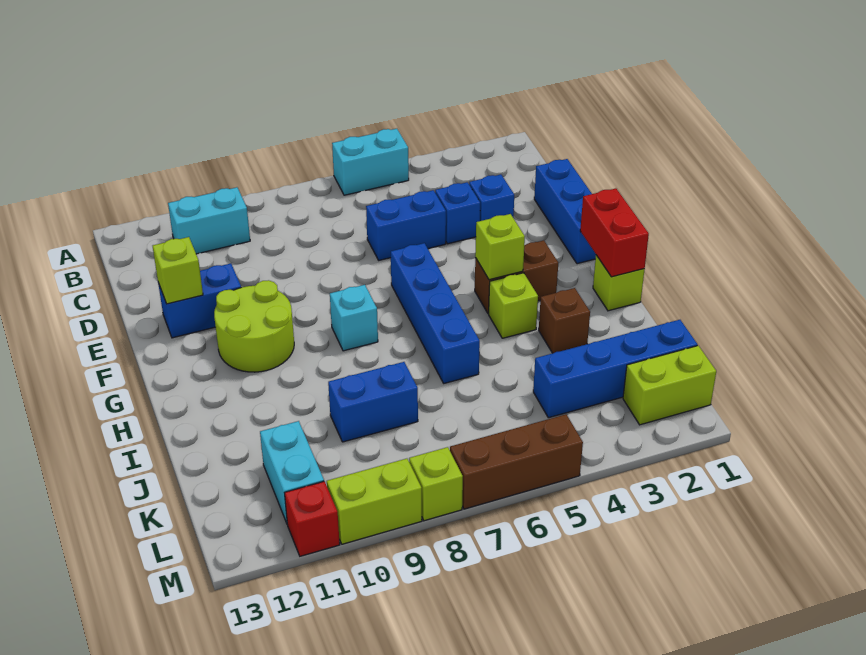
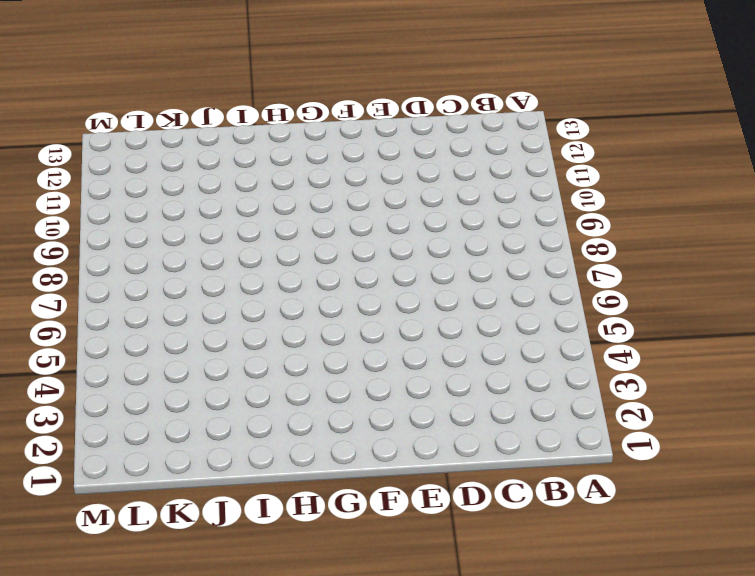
none -> cyan 1x2 brick [332,129,409,195]
none -> cyan 1x2 brick [168,187,250,254]
none -> blue 1x3 brick [534,159,596,264]

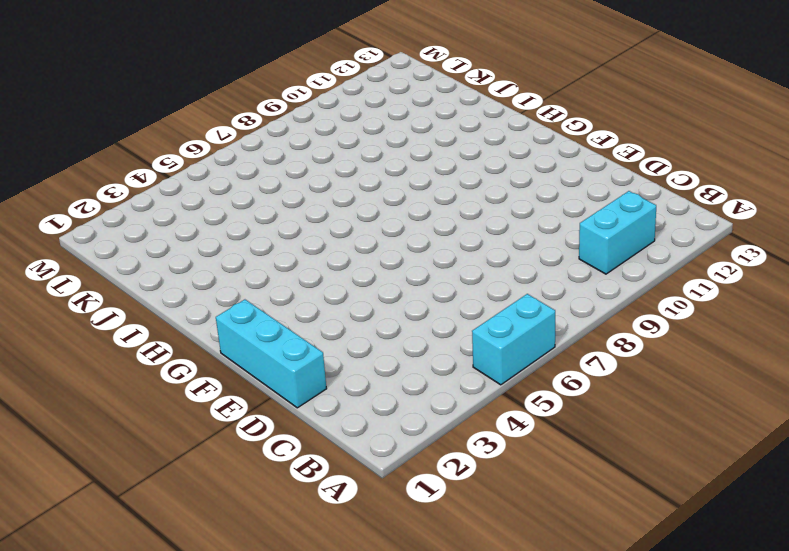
cyan 1x3 brick [216,300,327,408] -> blue 1x3 brick [534,159,596,264]
none -> blue 1x1 brick [469,174,514,221]
none -> blue 1x1 brick [435,182,480,244]
none -> blue 1x2 brick [366,190,446,260]

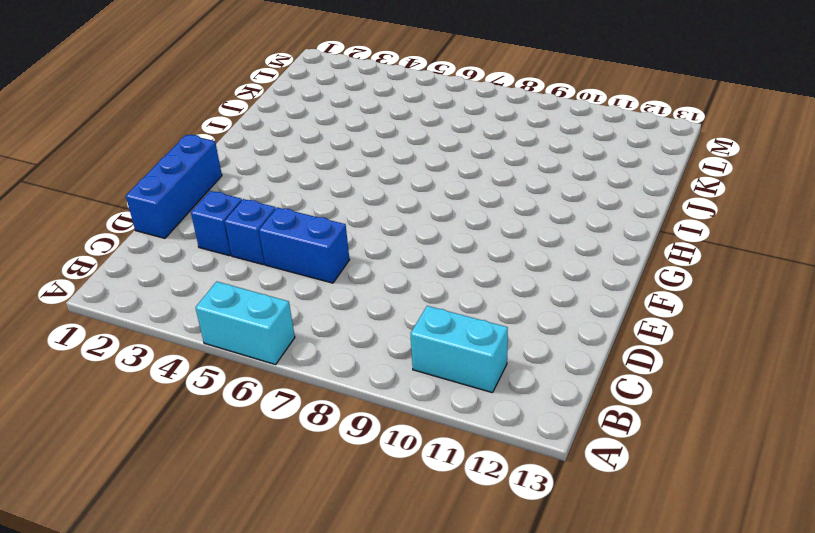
none -> blue 1x2 brick [158,263,241,338]
none -> blue 1x4 brick [391,243,480,383]
none -> lime 2x2 round brick [214,280,294,372]

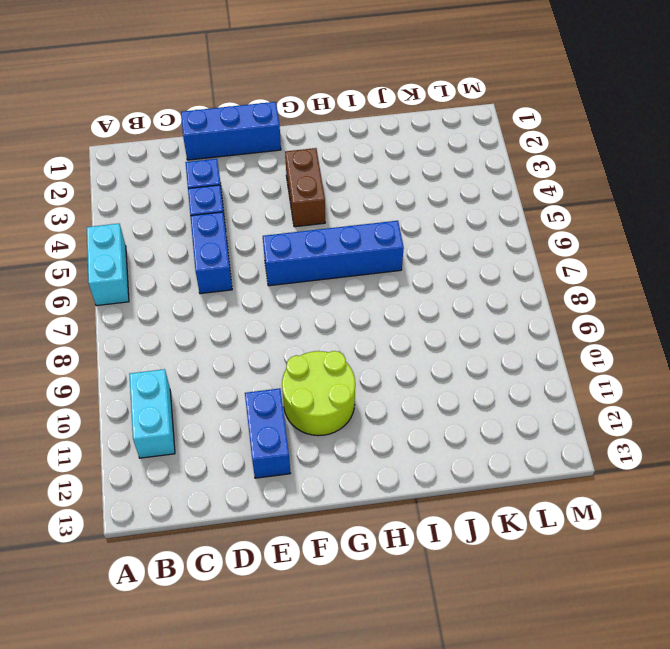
none -> cyan 1x1 brick [330,285,378,351]
none -> lime 1x1 brick [593,255,645,311]
none -> lime 1x1 brick [489,273,538,338]

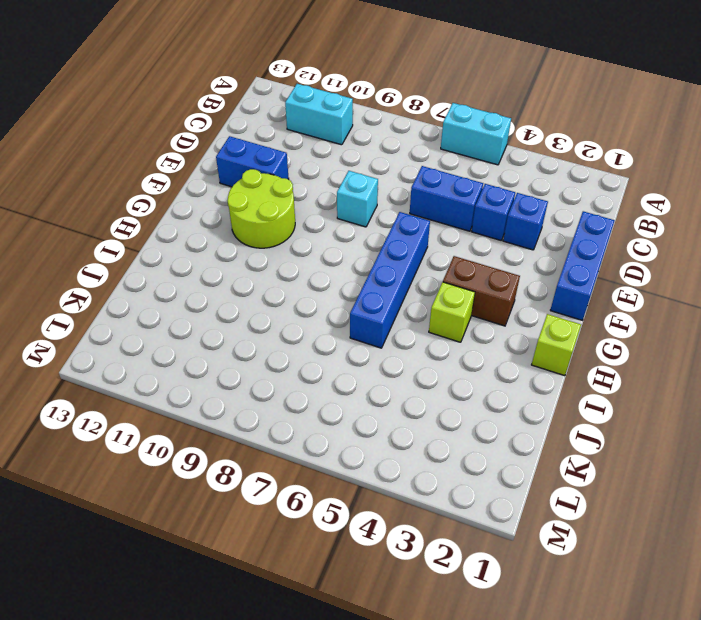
cyan 1x1 brick [337,171,378,227] -> cyan 1x1 brick moved to [330,285,378,351]
none -> brown 1x1 brick [539,288,590,353]
none -> blue 1x2 brick [328,362,418,442]
none -> blue 1x4 brick [533,320,698,418]

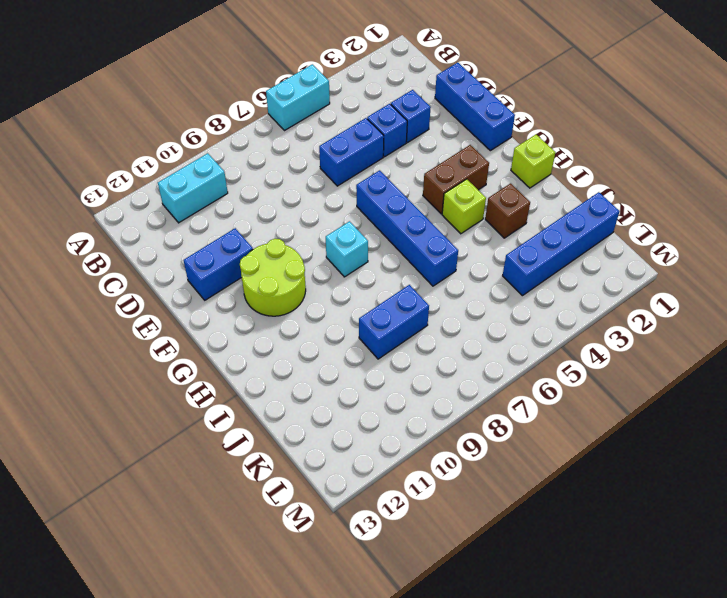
none -> cyan 1x2 brick [260,421,324,523]
none -> lime 1x2 brick [623,346,716,425]
none -> brown 1x3 brick [450,414,583,509]

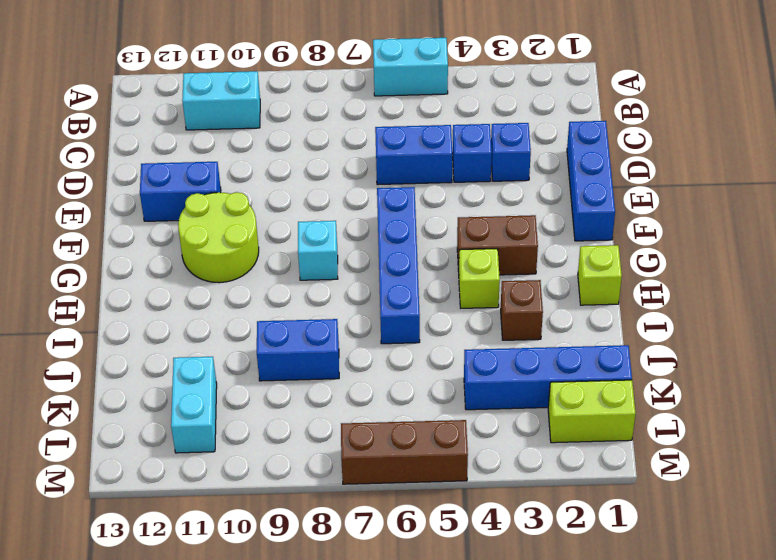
none -> lime 1x1 brick [409,447,463,521]
none -> lime 1x2 brick [327,459,422,544]
none -> red 1x1 brick [285,481,340,556]

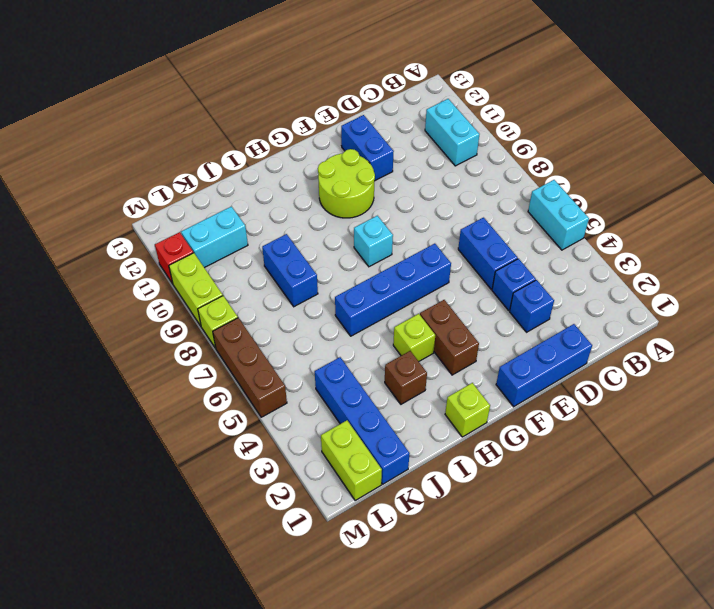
none -> lime 1x1 brick [153,237,203,304]
none -> red 1x2 brick [580,188,649,277]
none -> lime 1x1 brick [475,214,525,280]

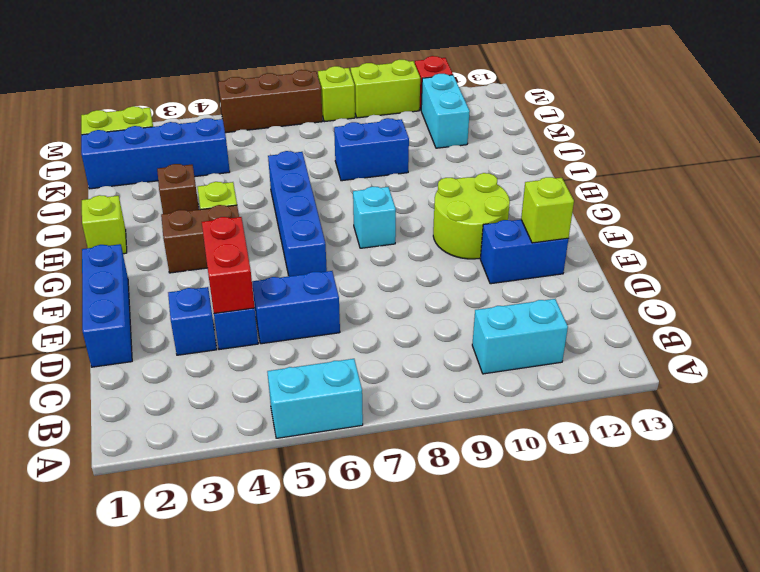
red 1x2 brick [202,217,255,313] -> red 1x2 brick moved to [580,188,649,277]
none -> lime 1x1 brick [475,214,525,280]

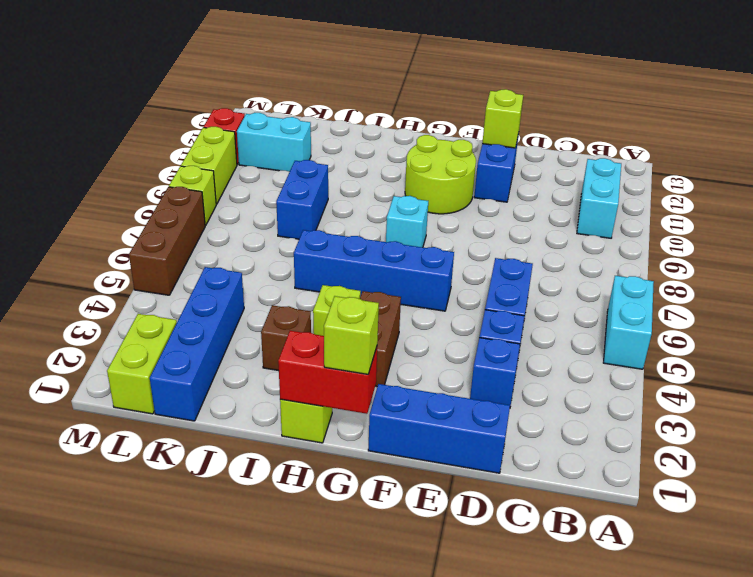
lime 1x1 brick [324,296,379,374] -> lime 1x1 brick moved to [475,214,525,280]

